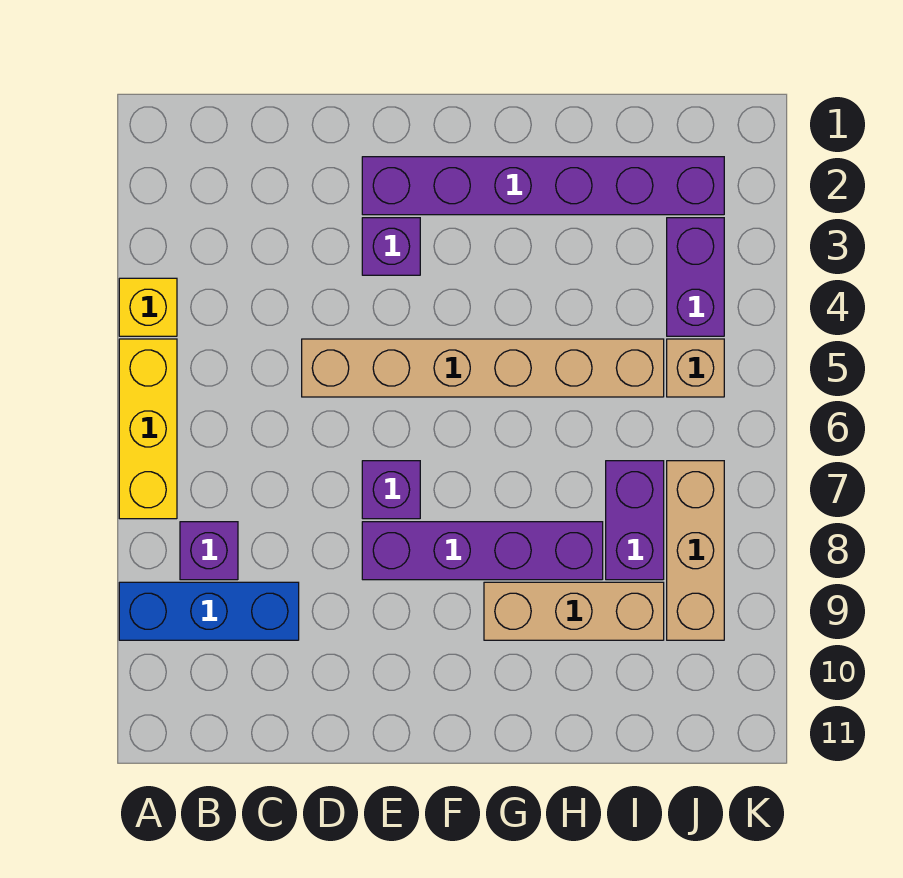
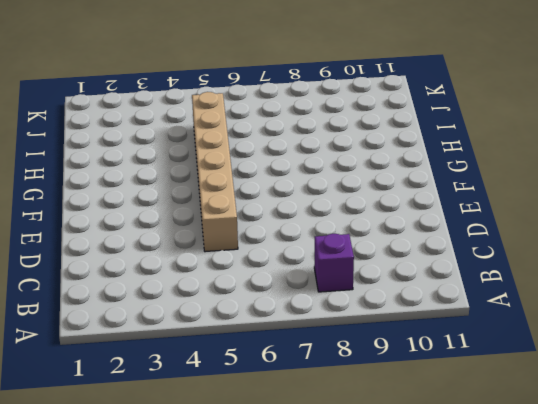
none -> yellow 1x1 brick [119,278,177,336]
none -> yellow 1x3 brick [119,339,177,519]
none -> blue 1x3 brick [119,582,299,640]

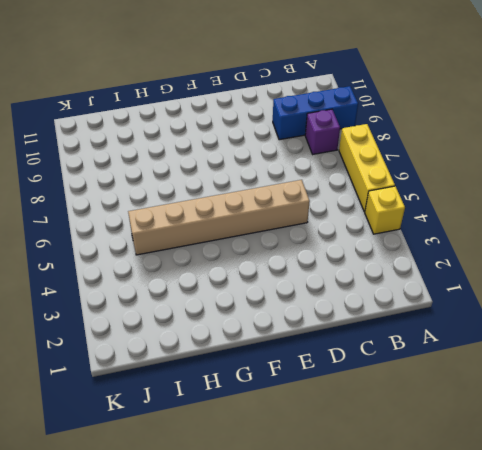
none -> purple 1x6 brick [362,157,724,215]
none -> purple 1x1 brick [362,218,420,275]
none -> purple 1x1 brick [362,461,420,519]

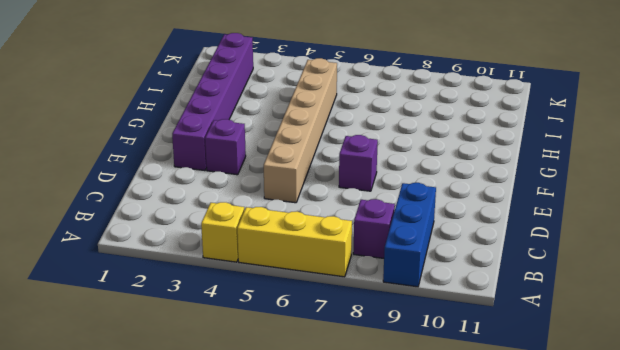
none -> purple 1x4 brick [362,522,603,580]
none -> tan 1x3 brick [484,582,664,640]
none -> purple 1x2 brick [606,461,664,580]

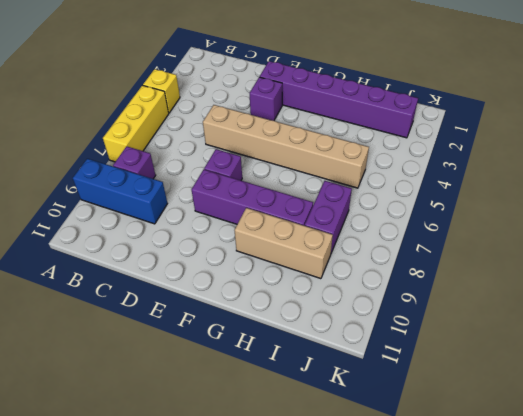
none -> purple 1x2 brick [667,218,724,336]
none -> tan 1x1 brick [667,339,724,397]
none -> tan 1x3 brick [667,461,724,640]

